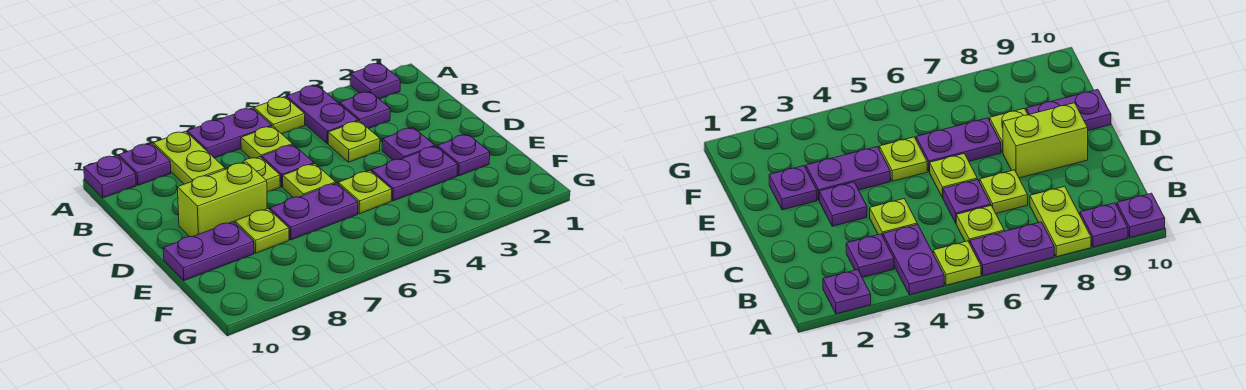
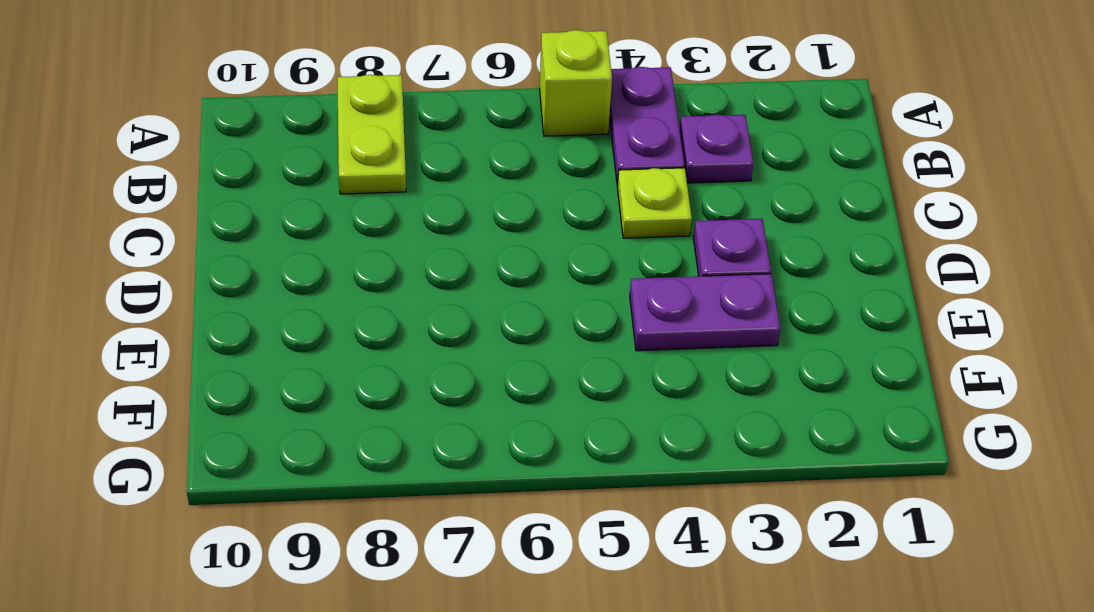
lime 1x1 brick [540,30,612,136] -> lime 1x1 plate [254,97,305,134]
none -> purple 1x1 plate [350,63,400,99]
none -> purple 1x2 plate [187,108,272,158]
none -> purple 1x1 plate [119,143,171,185]

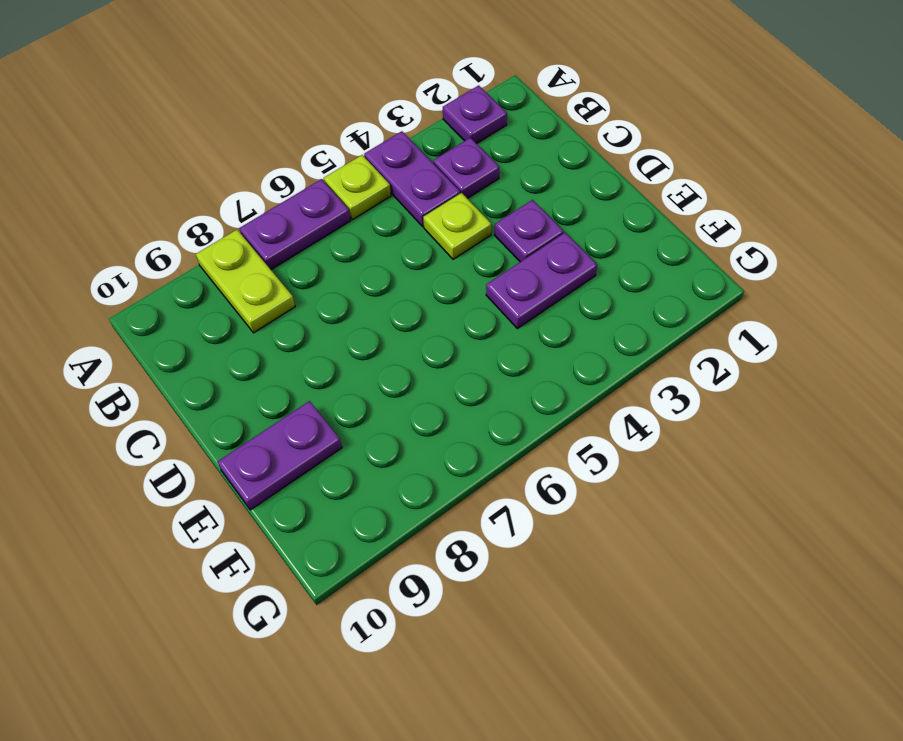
none -> purple 1x1 plate [119,143,171,185]
none -> purple 1x1 plate [84,155,136,198]
none -> lime 1x1 plate [241,126,293,158]

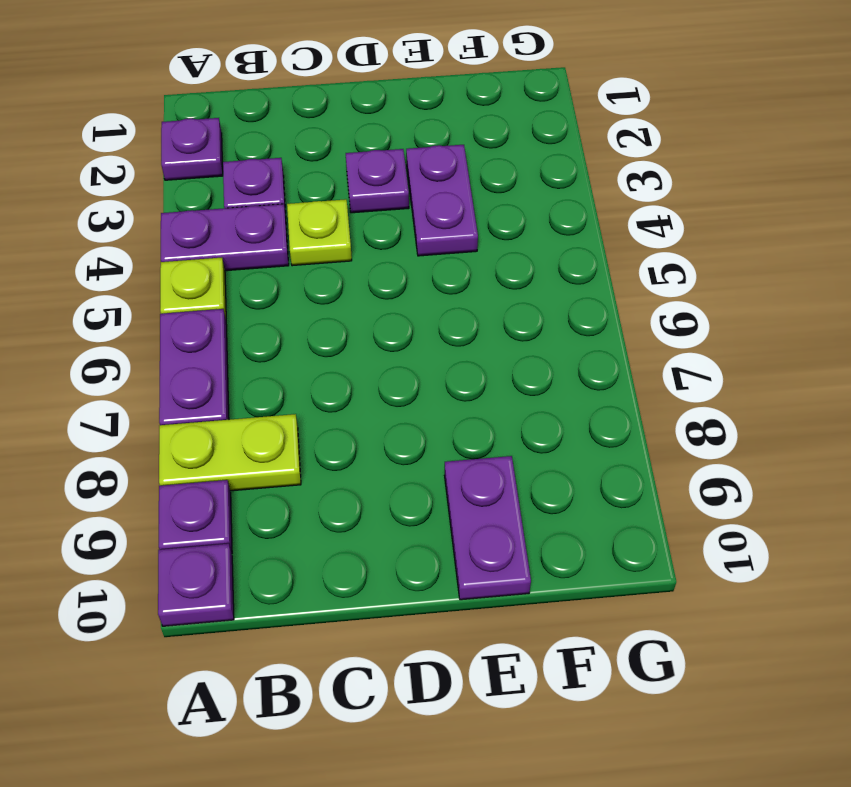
none -> lime 1x1 plate [241,126,293,158]
none -> purple 1x1 plate [262,145,314,187]
none -> lime 1x1 plate [243,157,280,192]

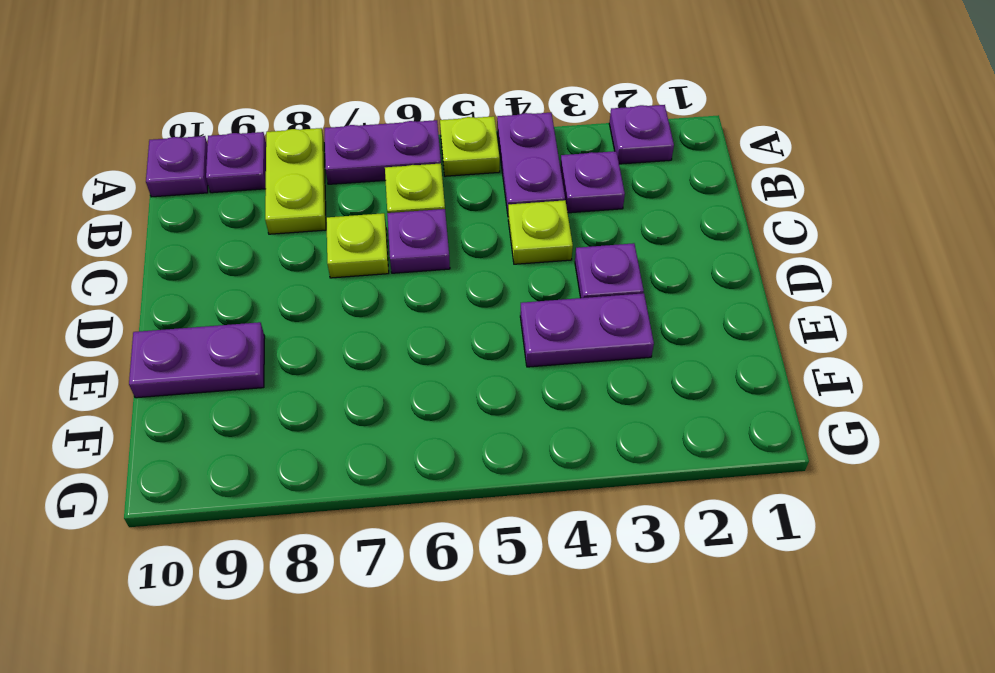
none -> lime 1x1 plate [283,164,336,198]
none -> lime 1x2 brick [177,162,267,237]
none -> purple 1x1 plate [437,134,490,176]

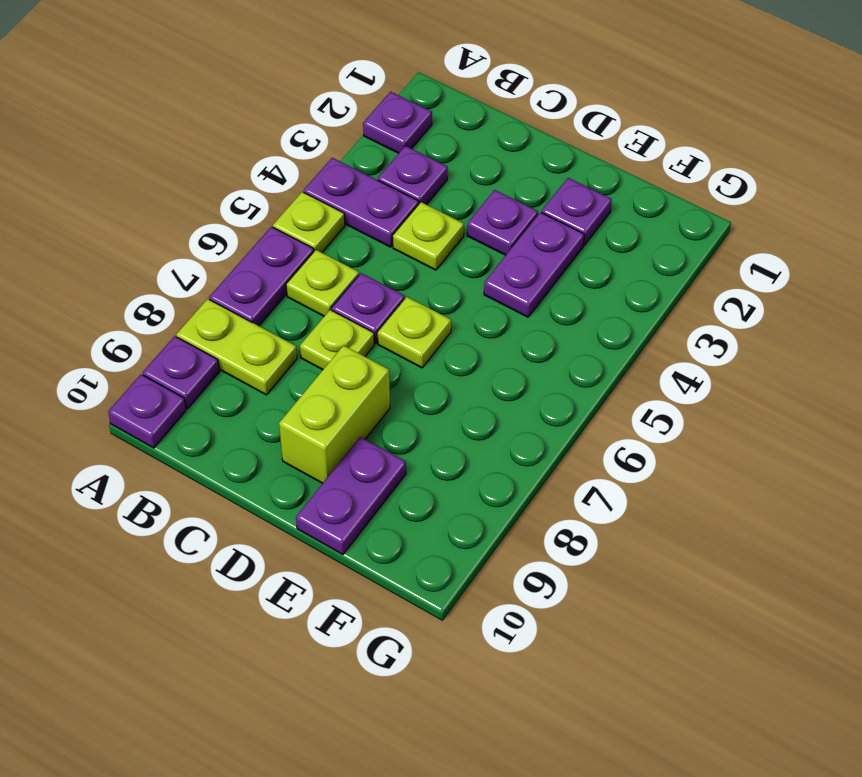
none -> lime 1x1 plate [338,171,392,214]
none -> purple 1x2 plate [270,183,358,240]
none -> lime 1x1 plate [235,209,289,253]

